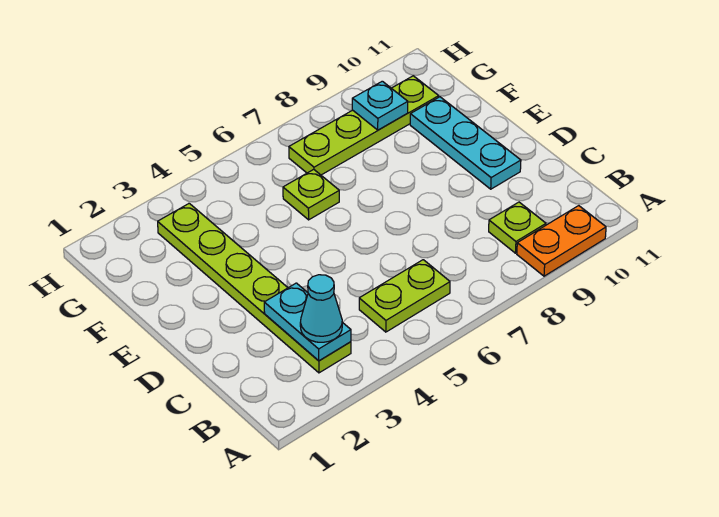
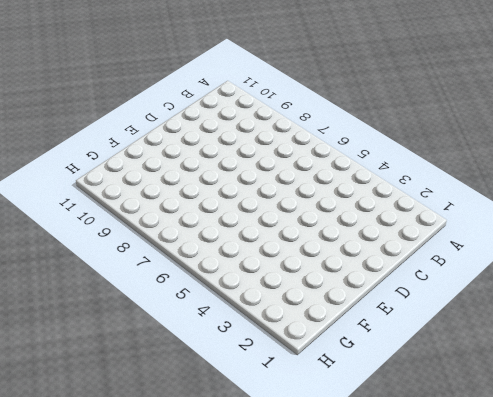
none -> orange 1x2 plate [517,206,606,276]
none -> lime 1x6 plate [158,203,351,373]

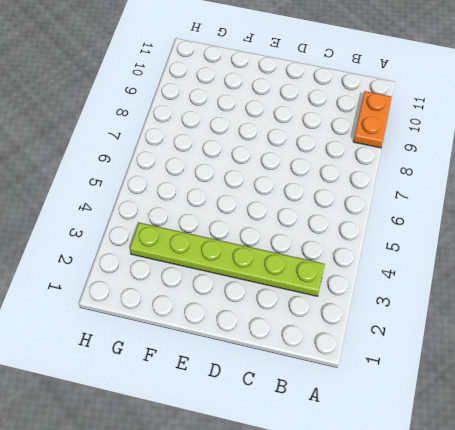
none -> lime 1x2 plate [359,260,450,332]
none -> lime 1x1 plate [489,202,546,253]

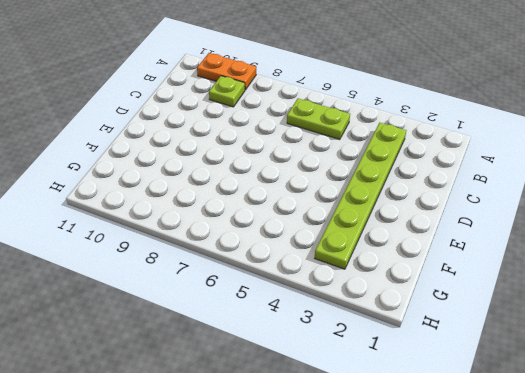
none -> cyan 1x3 plate [410,97,521,189]
none -> lime 1x1 plate [283,169,339,220]

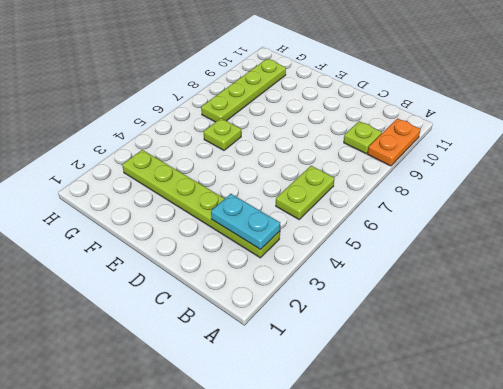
none -> cyan 1x3 plate [410,97,521,189]
none -> cyan 1x1 plate [352,81,408,130]

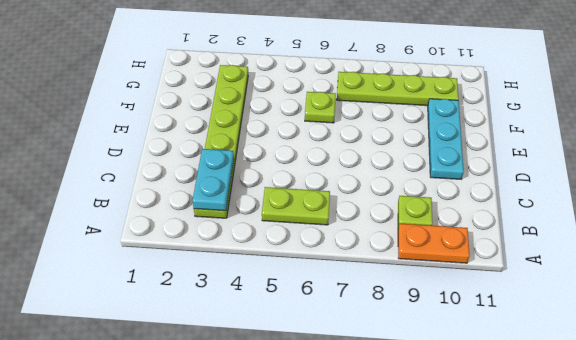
none -> cyan 1x1 plate [352,81,408,130]
none -> cyan 1x1 cone [300,275,342,342]

